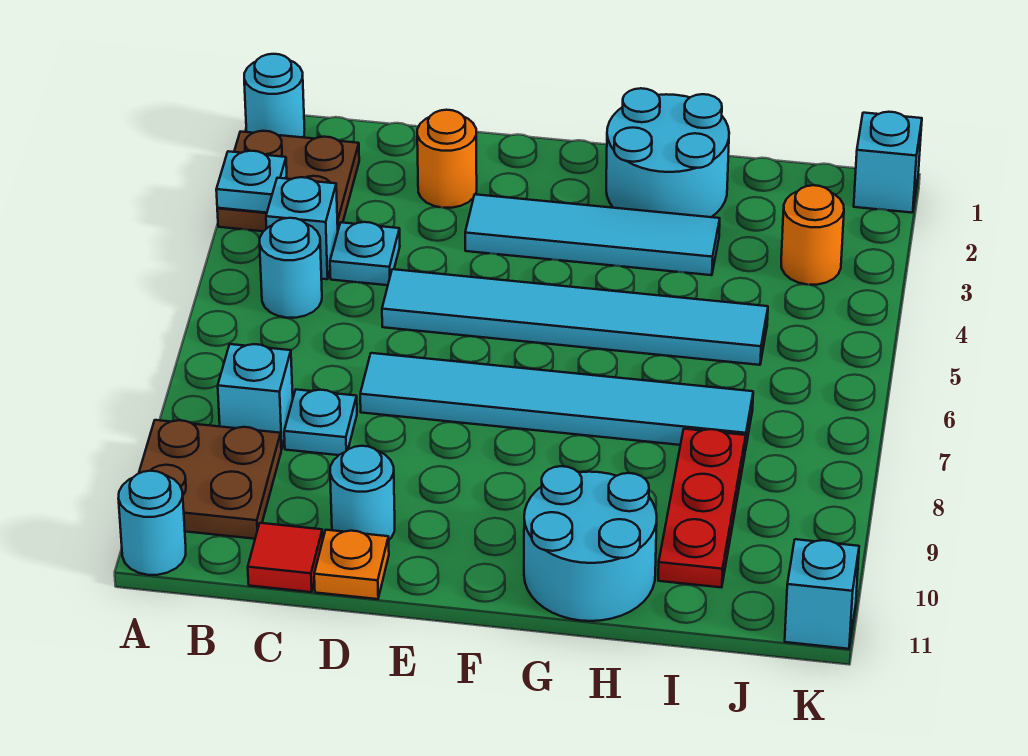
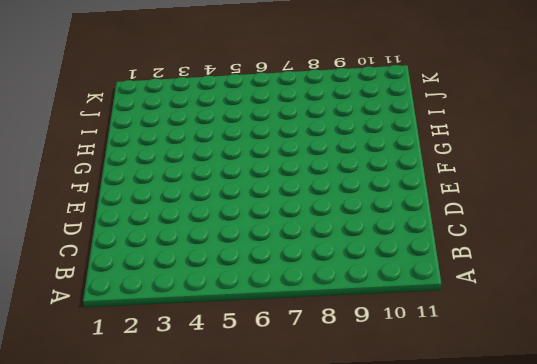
none -> cyan 1x1 round brick [244,54,305,137]
none -> brown 2x2 plate [217,131,359,231]
none -> brown 2x2 plate [139,420,281,539]

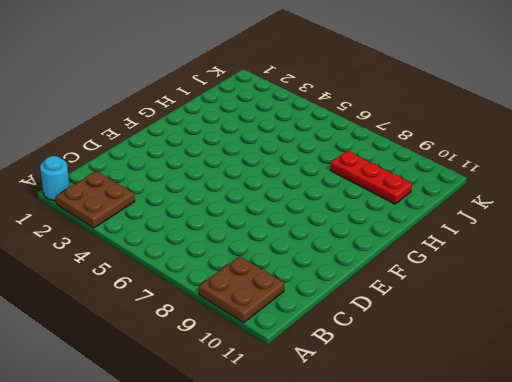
none -> cyan 1x1 round brick [118,471,186,575]
none -> cyan 1x1 brick [266,177,338,279]
none -> cyan 1x1 round brick [260,218,322,318]

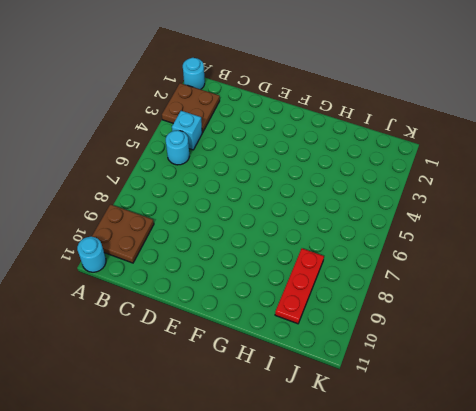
none -> cyan 1x1 brick [218,344,293,449]
none -> cyan 1x1 plate [330,222,400,285]
none -> cyan 1x1 plate [284,390,357,455]

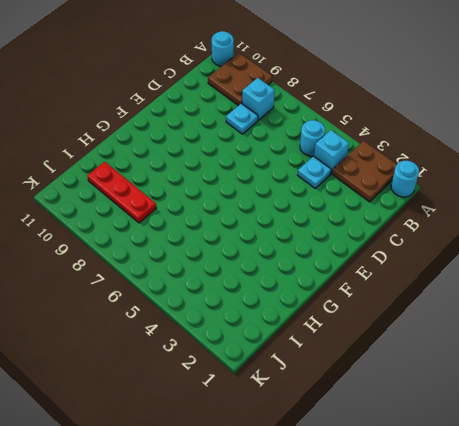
none -> red 1x1 tile [248,523,323,592]
none -> orange 1x1 round brick [417,110,477,208]
none -> cyan 1x6 tile [382,269,768,365]

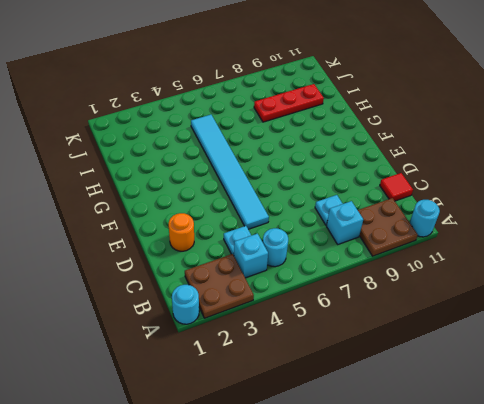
none -> cyan 1x6 tile [360,353,753,450]
none -> cyan 1x1 round brick [330,446,395,540]
none -> orange 1x1 plate [314,530,389,599]

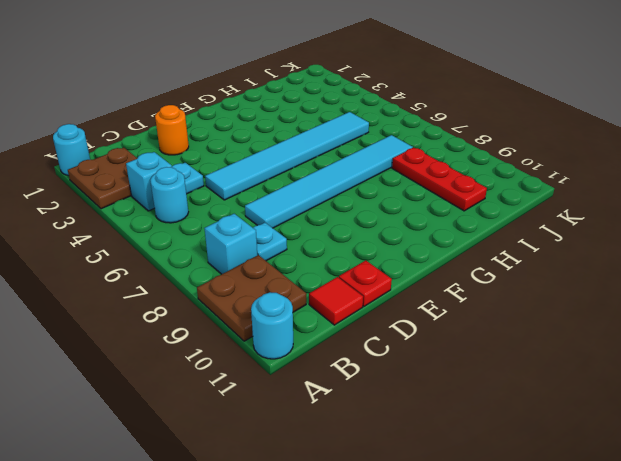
red 1x1 plate [339,260,392,306] -> orange 1x1 plate [314,530,389,599]
none -> cyan 1x1 round brick [330,446,395,540]
none -> cyan 1x4 tile [465,194,720,275]
none -> cyan 2x2 round brick [606,88,729,217]

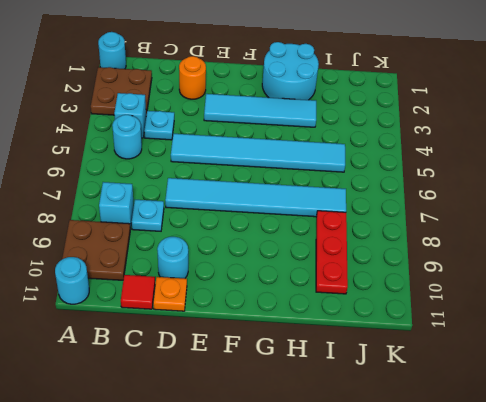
none -> cyan 2x2 round brick [524,466,657,621]
none -> orange 1x1 round brick [781,185,844,285]
none -> cyan 1x1 brick [854,112,922,213]

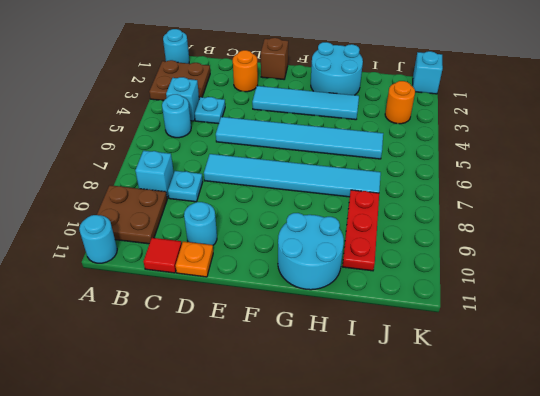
brown 1x1 brick [261,38,288,79] -> none
none -> cyan 1x1 brick [785,539,859,649]
none -> cyan 1x1 plate [216,151,287,213]

